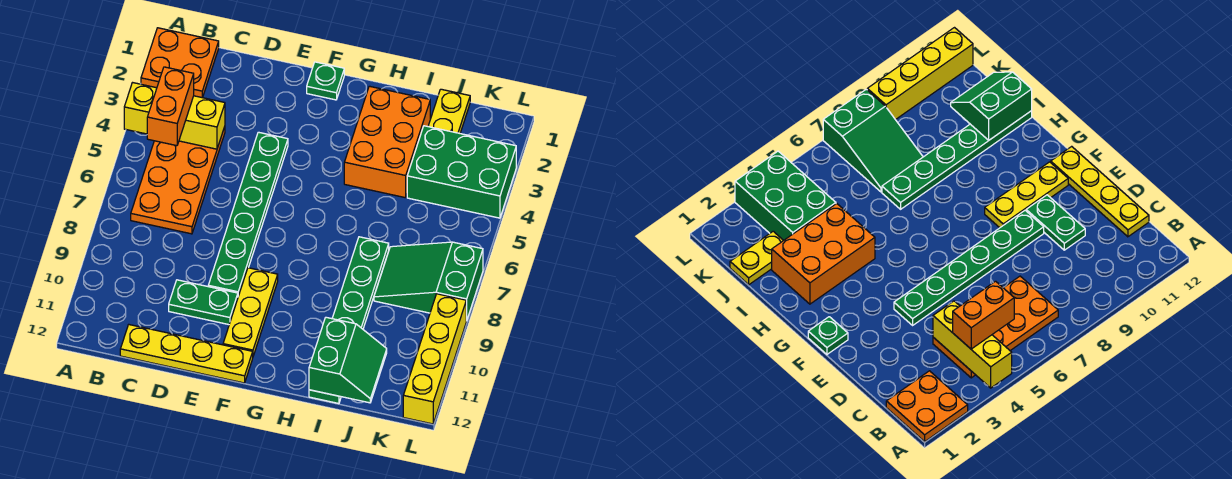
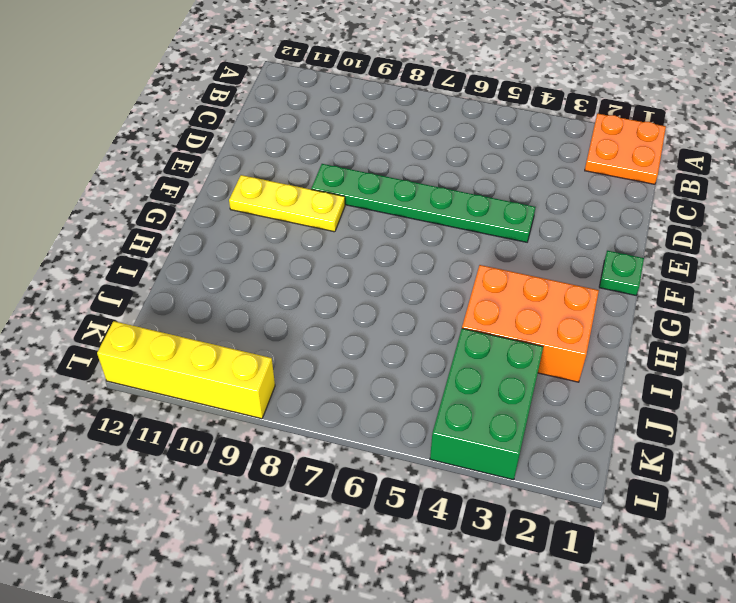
none -> orange 2x4 plate [131,127,225,234]
none -> yellow 1x4 plate [120,325,253,383]
none -> green 1x2 plate [169,280,238,325]

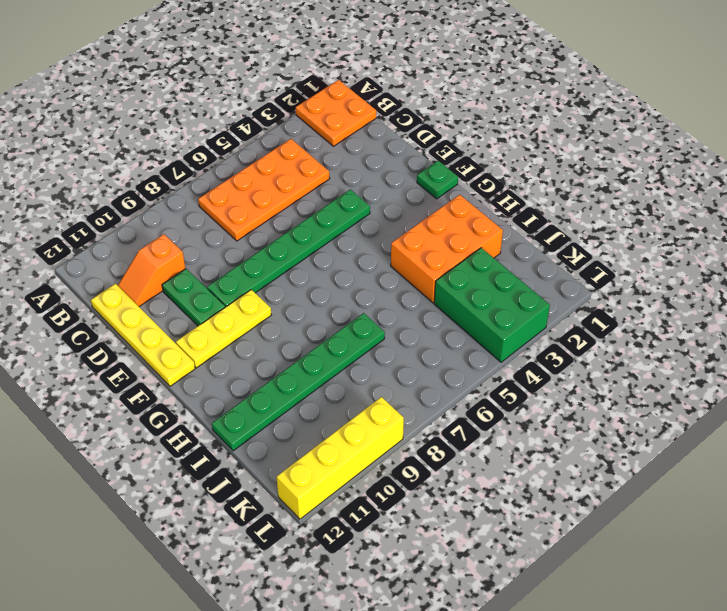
orange 1x2 slope [118,234,185,306] -> none
none -> yellow 1x2 plate [428,89,470,133]
none -> green 2x3 slope [374,242,483,321]
none -> yellow 1x3 brick [124,83,225,149]

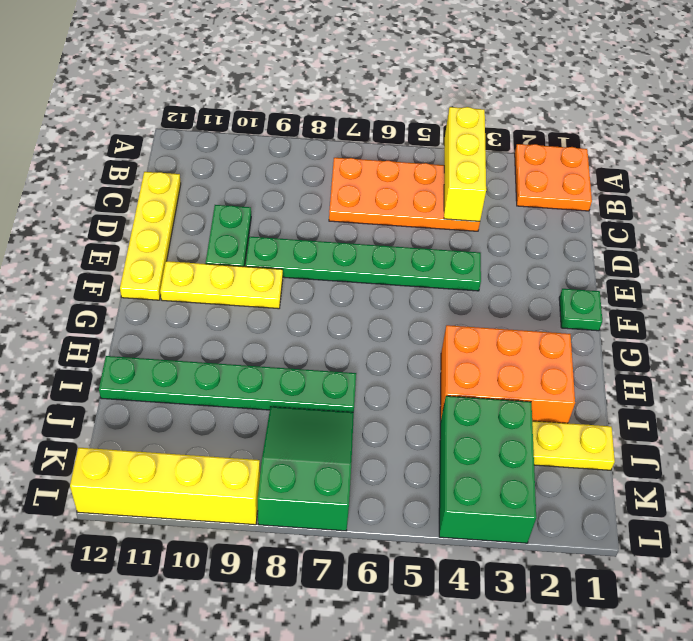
none -> green 2x2 slope [309,317,387,403]
none -> orange 1x2 brick [147,67,194,146]

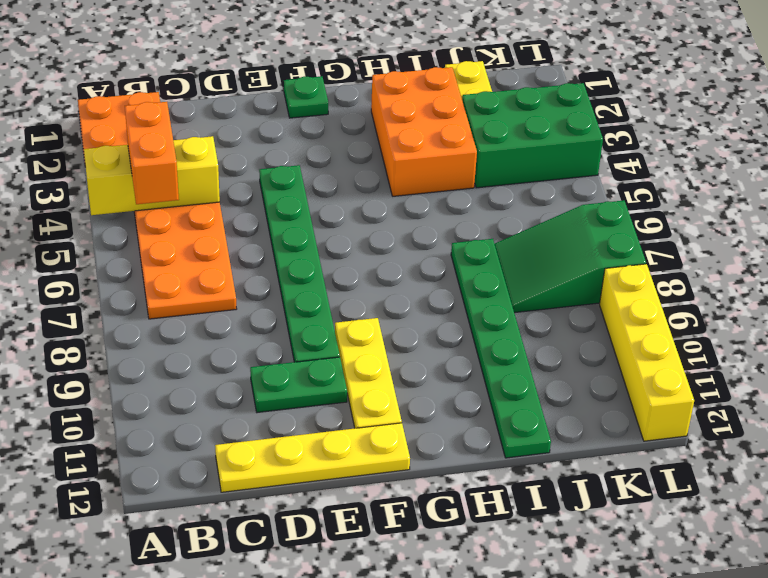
none -> green 2x2 slope [309,317,387,403]

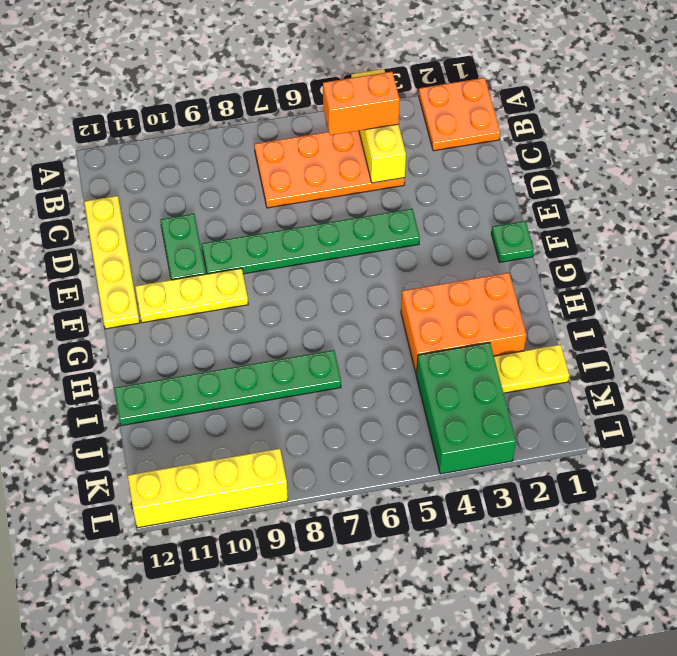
none -> green 2x3 slope [374,242,483,321]
none -> green 2x2 slope [309,317,387,403]

